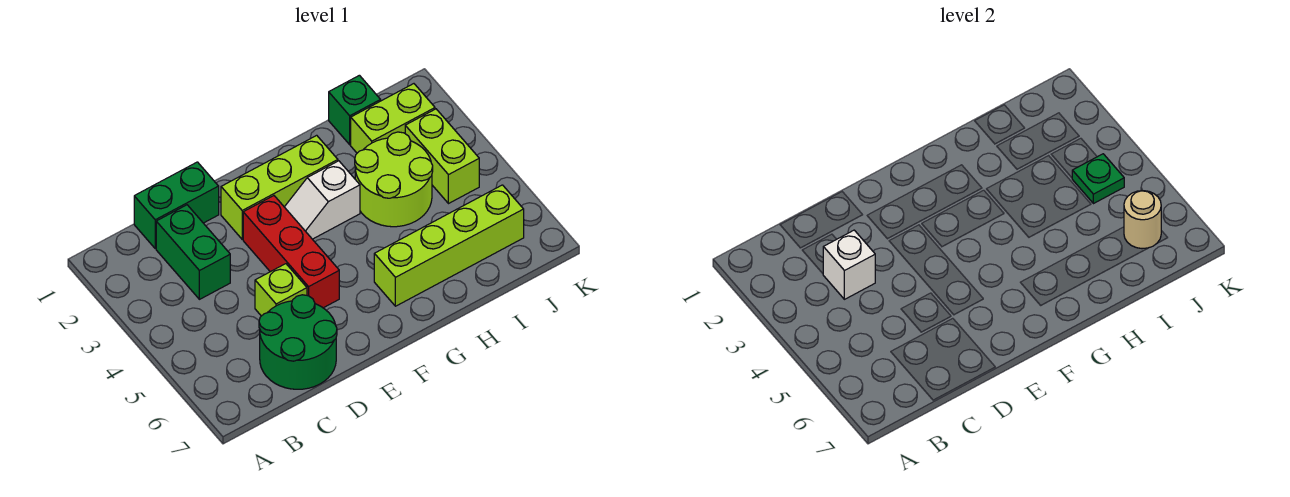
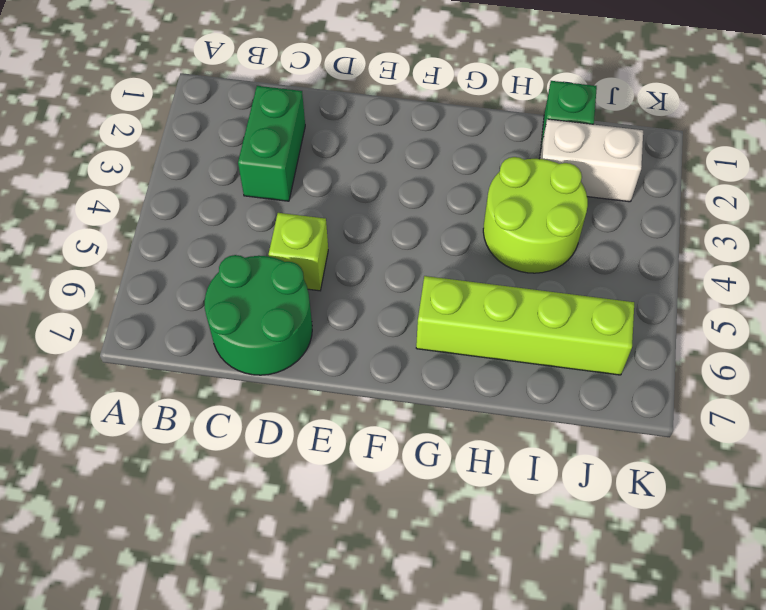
white 1x2 brick [540,119,643,202] -> lime 1x2 brick [351,84,435,153]
none -> green 1x2 brick [134,162,219,249]
none -> lime 1x3 brick [221,135,338,239]
none -> red 1x3 brick [243,196,339,308]

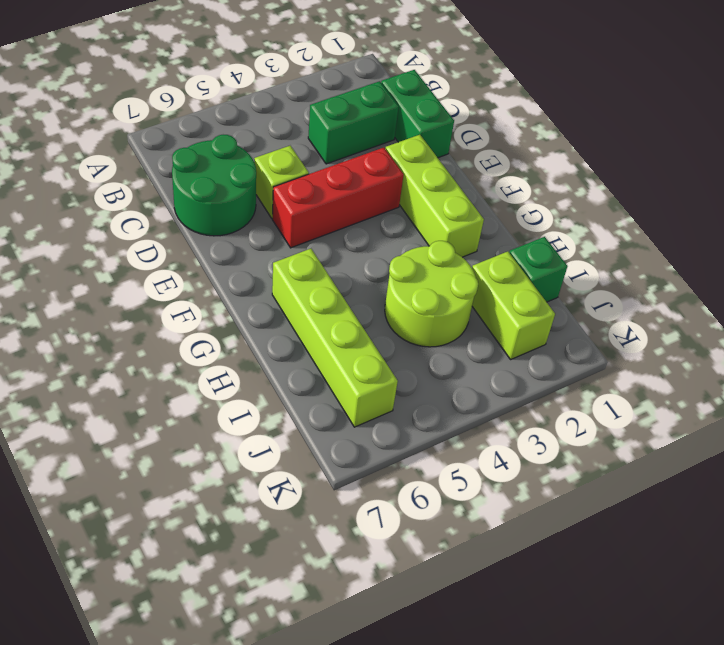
none -> white 1x2 slope [285,161,360,239]
none -> lime 1x2 brick [405,109,479,204]
none -> white 1x1 brick [823,230,875,299]

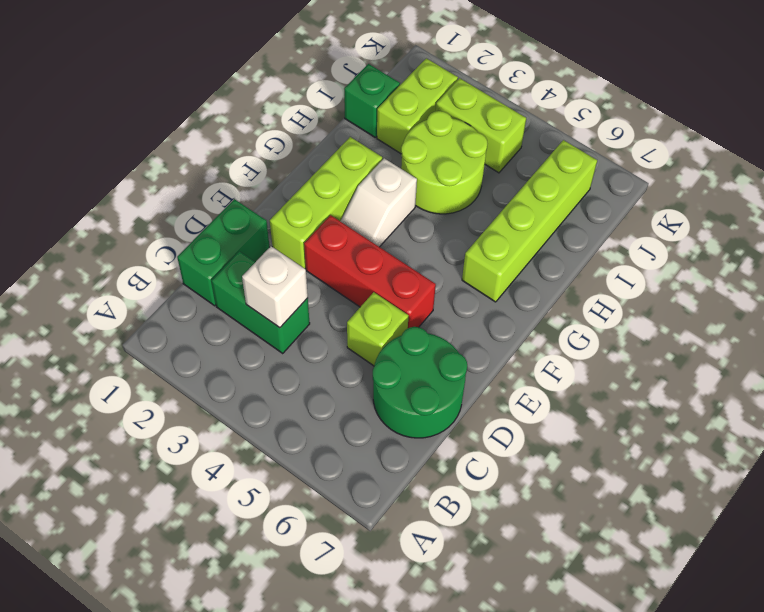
none -> green 1x1 plate [1072,154,1124,204]
none -> tan 1x1 round brick [1124,191,1161,249]

